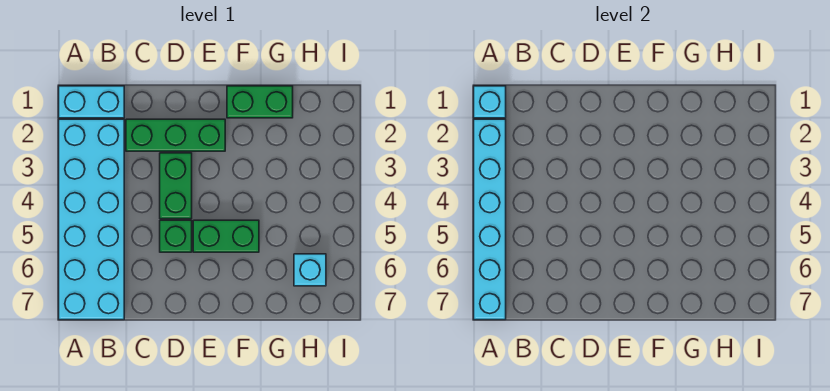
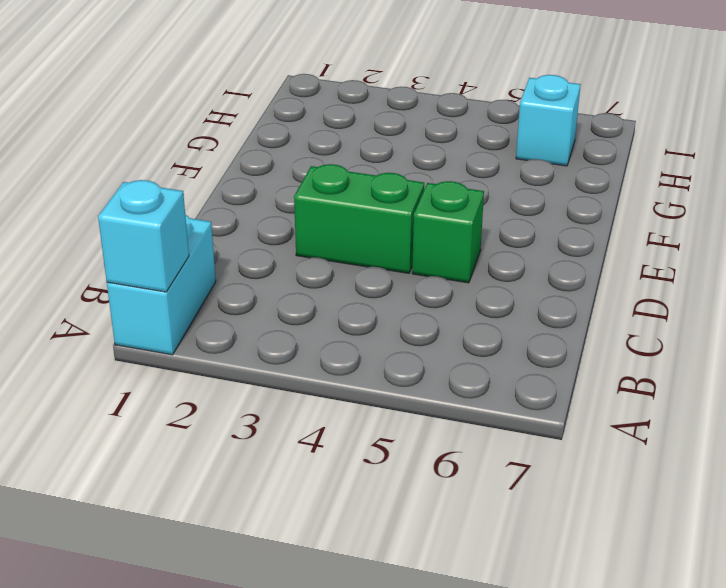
none -> cyan 2x6 brick [59,119,124,320]
none -> green 1x3 brick [126,119,225,151]

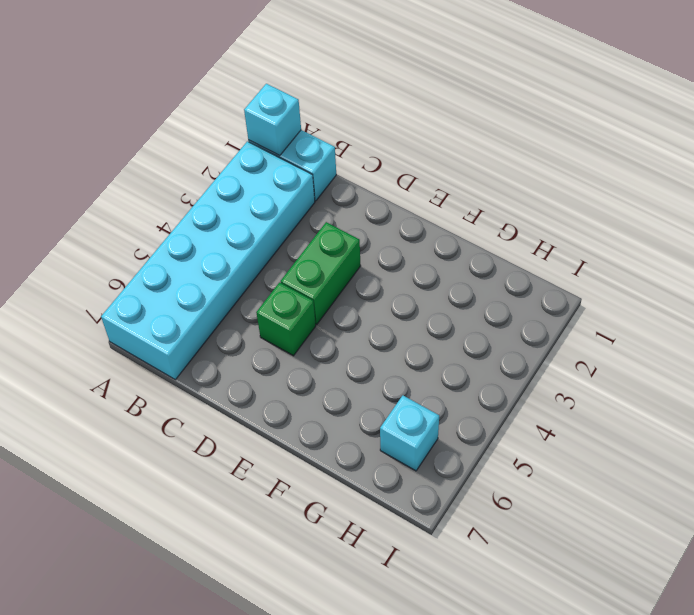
none -> green 1x3 brick [126,119,225,151]
none -> green 1x2 brick [193,220,259,252]

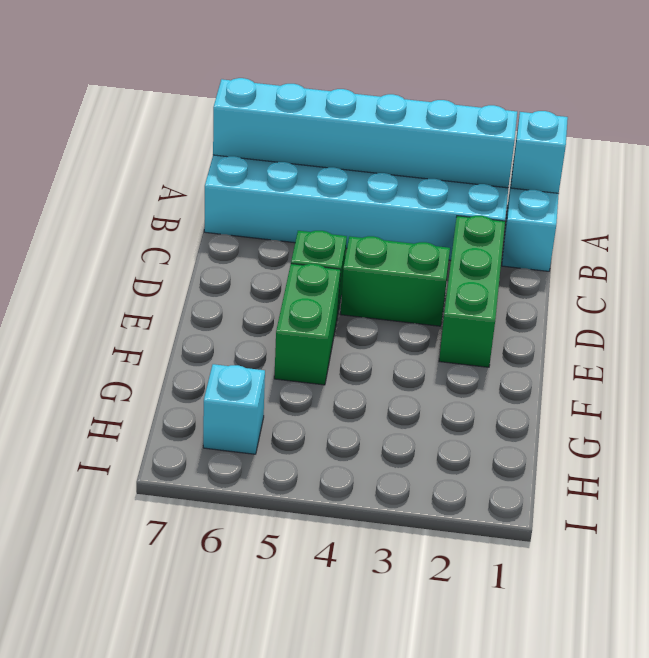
none -> green 1x2 brick [227,86,293,118]

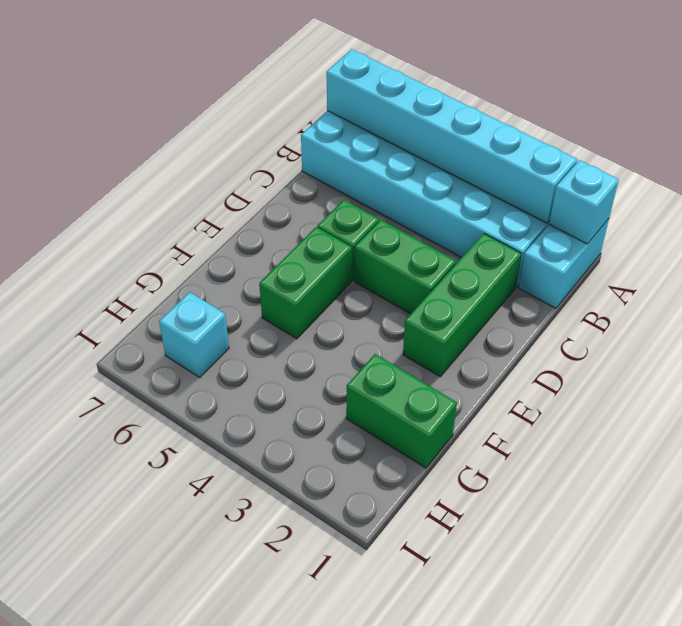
green 1x2 brick [346,354,457,468] -> green 1x2 brick turned to [227,86,293,118]

